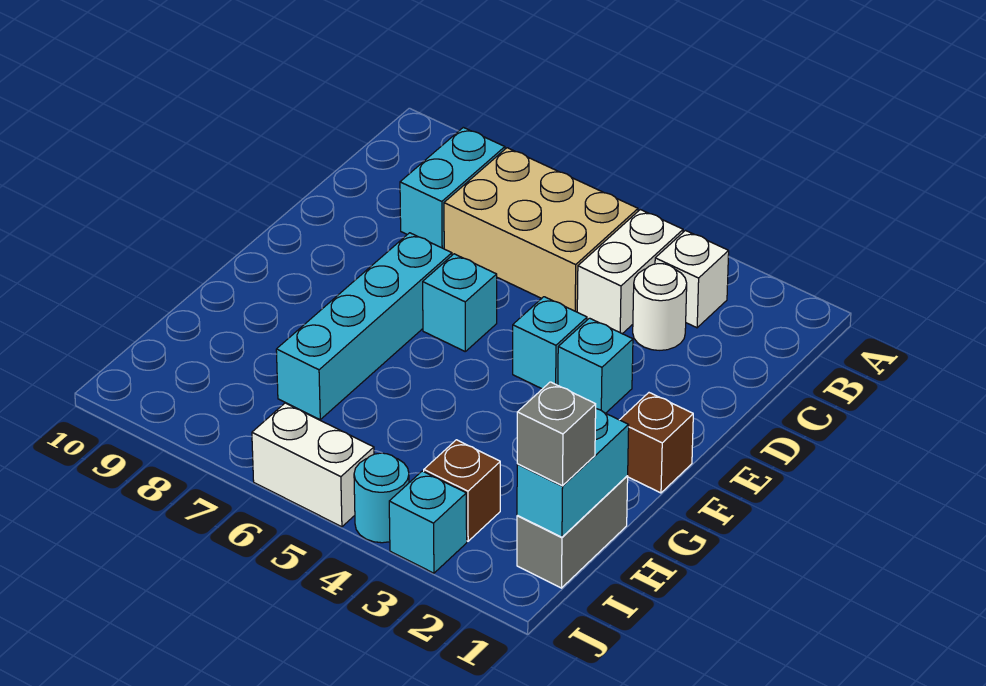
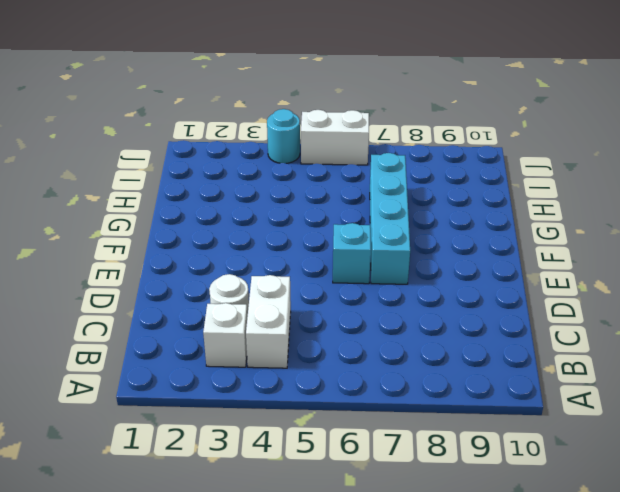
none -> tan 2x3 brick [444,148,638,312]
none -> cyan 1x2 brick [400,127,505,249]
none -> cyan 1x1 brick [558,318,633,413]

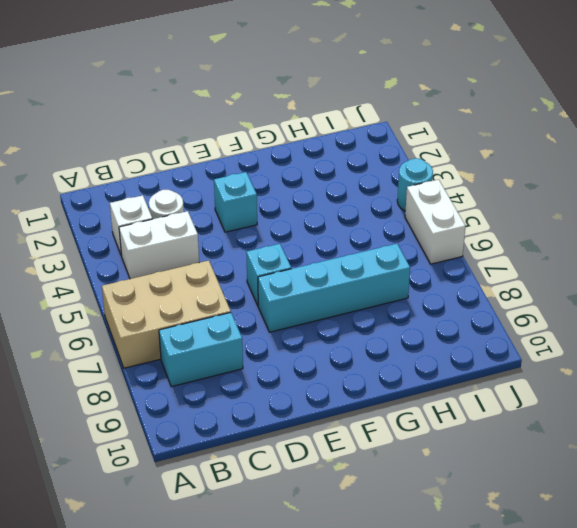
tan 2x3 brick [102,260,231,368] -> tan 2x3 brick turned to [444,148,638,312]
none -> cyan 1x1 brick [513,297,587,389]
none -> brown 1x1 brick [620,393,693,493]
none -> grey 1x2 brick [517,476,628,588]

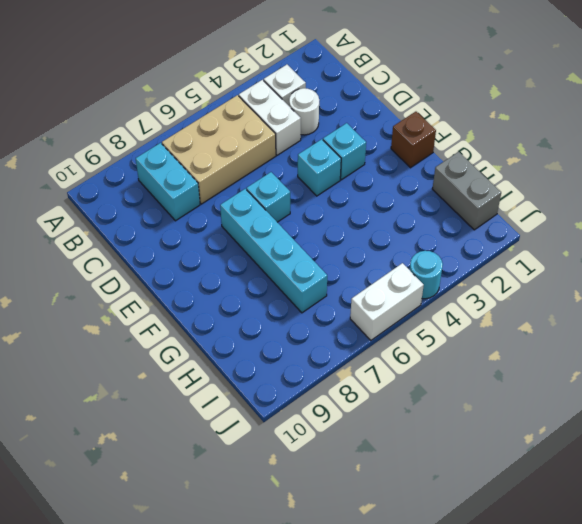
none -> brown 1x1 brick [424,440,500,541]
none -> cyan 1x1 brick [389,471,467,573]
none -> cyan 1x2 brick [517,409,629,537]

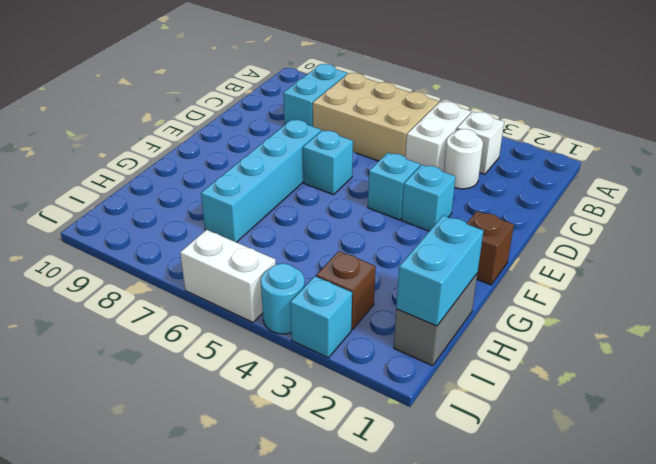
none -> grey 1x1 brick [517,382,596,486]

